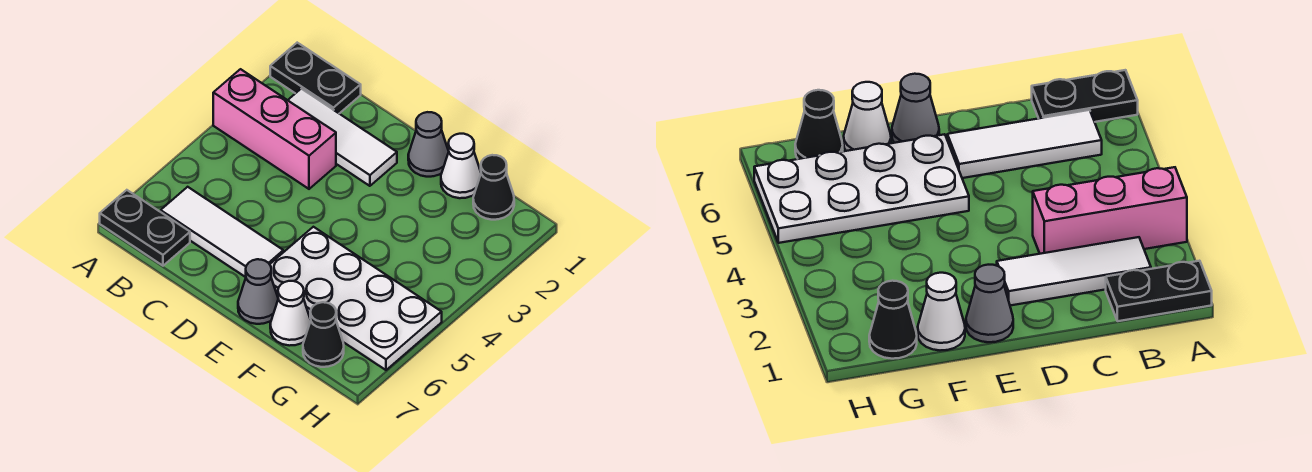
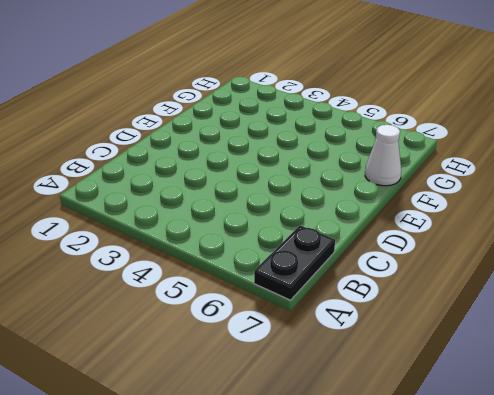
none -> black 1x2 plate [270,43,361,114]
none -> pink 1x3 brick [213,69,336,189]
none -> white 1x3 tile [288,89,397,186]

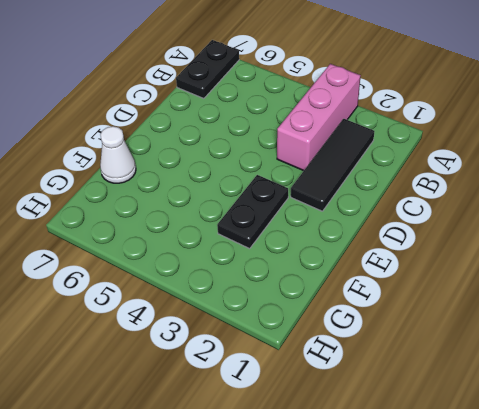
black 1x3 tile [291,119,375,211] -> white 1x3 tile [288,89,397,186]
black 1x2 plate [217,175,288,249] -> black 1x2 plate moved to [270,43,361,114]
none -> white 1x3 tile [161,187,283,277]
none -> grey 1x1 cone [408,112,449,177]
none -> white 2x4 plate [270,227,442,370]

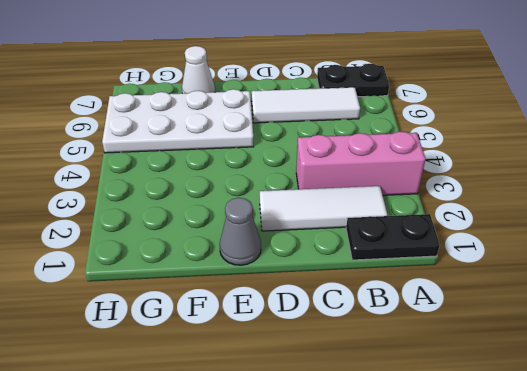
none -> grey 1x1 cone [238,259,278,324]
none -> white 1x1 cone [441,134,481,198]
none -> black 1x1 cone [473,155,514,220]

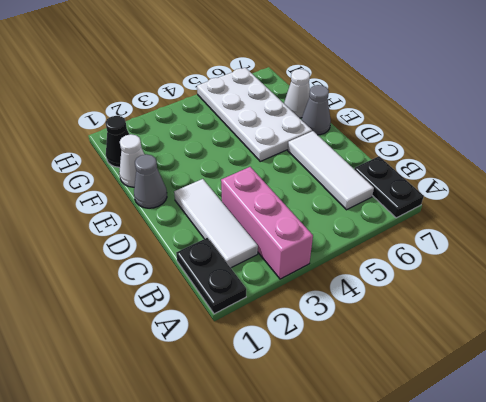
none -> black 1x1 cone [303,302,344,367]

